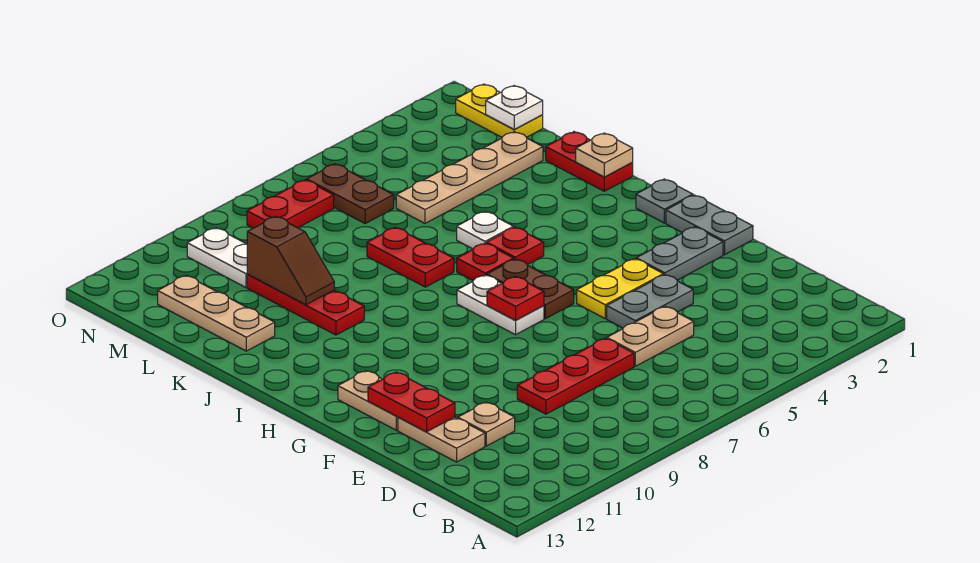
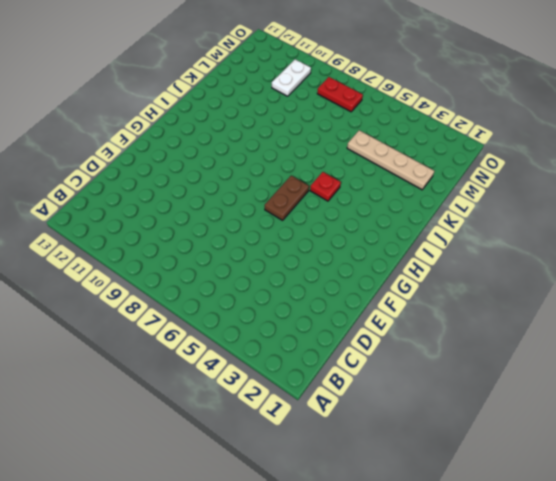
none -> tan 1x2 plate [607,306,694,366]
none -> red 1x3 plate [517,338,634,414]
none -> tan 1x1 plate [458,402,515,446]

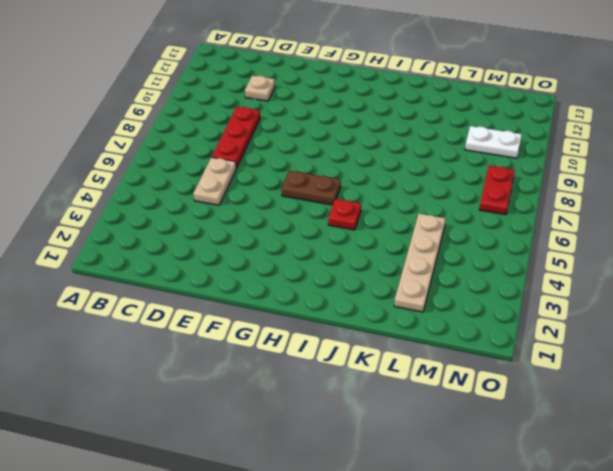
none -> tan 1x2 plate [398,417,485,462]
none -> grey 1x2 plate [607,275,693,328]
none -> grey 1x2 plate [666,195,753,255]

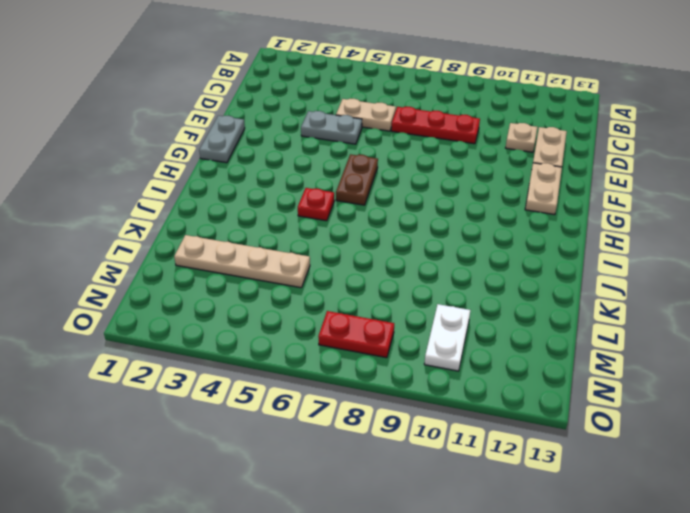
none -> grey 1x2 plate [636,227,723,280]
none -> yellow 1x2 plate [577,259,663,318]
none -> white 1x2 plate [457,275,544,335]

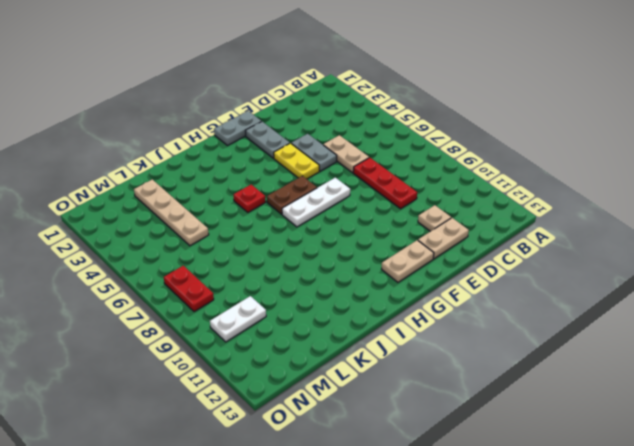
white 1x3 plate [282,178,350,227] -> white 1x2 plate [457,275,544,335]
none -> grey 1x1 plate [636,179,693,223]
none -> red 1x1 plate [457,243,514,280]
none -> red 1x2 plate [546,132,633,191]

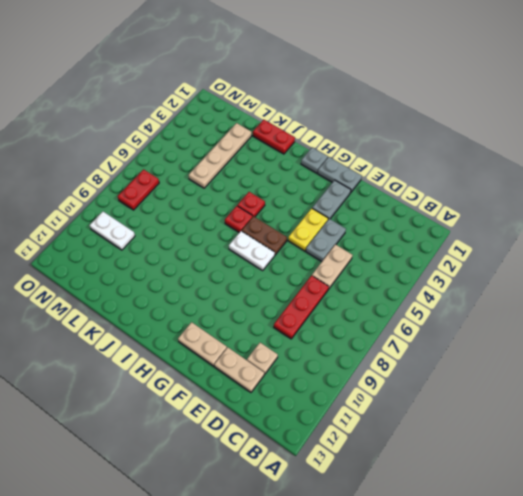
none -> white 1x1 plate [457,211,513,249]
none -> red 1x2 plate [367,227,454,287]
none -> red 1x3 plate [247,275,364,335]

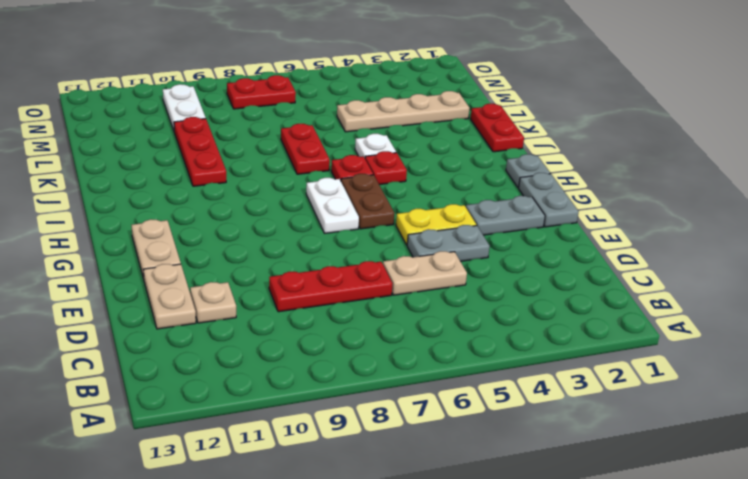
none -> tan 1x3 plate [158,276,275,351]
none -> yellow 1x2 plate [456,84,543,137]
none -> brown 1x2 plate [307,164,394,223]

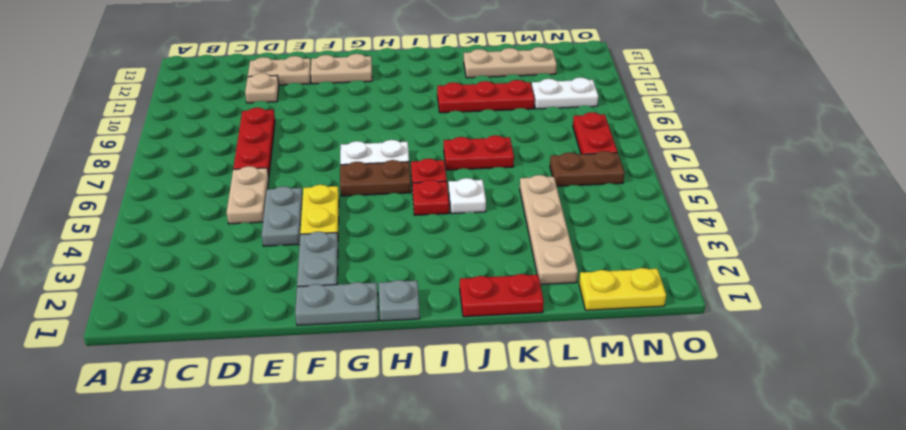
none -> red 1x2 plate [368,372,455,432]
none -> red 1x1 plate [487,276,544,320]
none -> tan 1x1 plate [576,133,633,177]

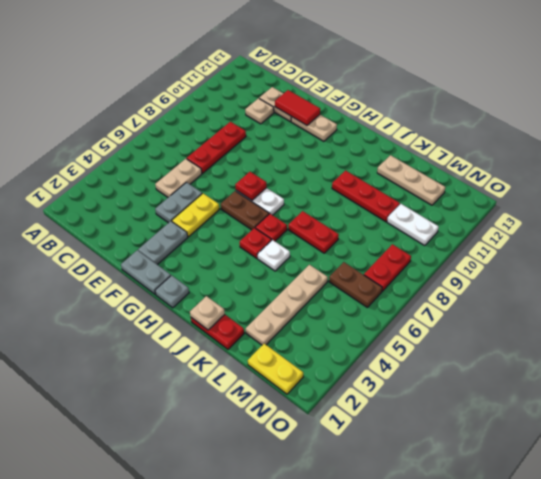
red 1x2 tile [275,90,320,125] -> red 1x2 plate [368,372,455,432]
none -> brown 1x2 slope [247,216,334,305]
none -> white 1x1 plate [486,86,543,130]

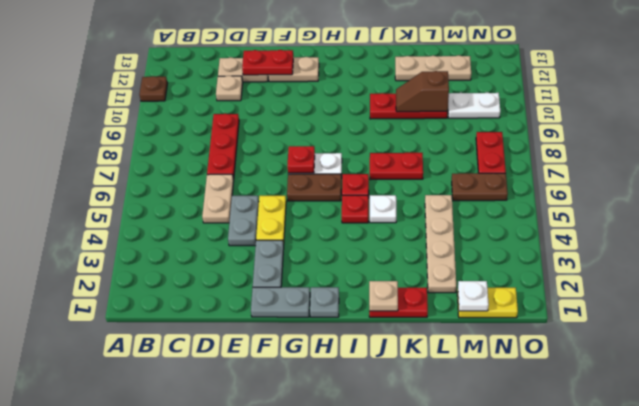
brown 1x1 plate [139,76,167,101] -> none

